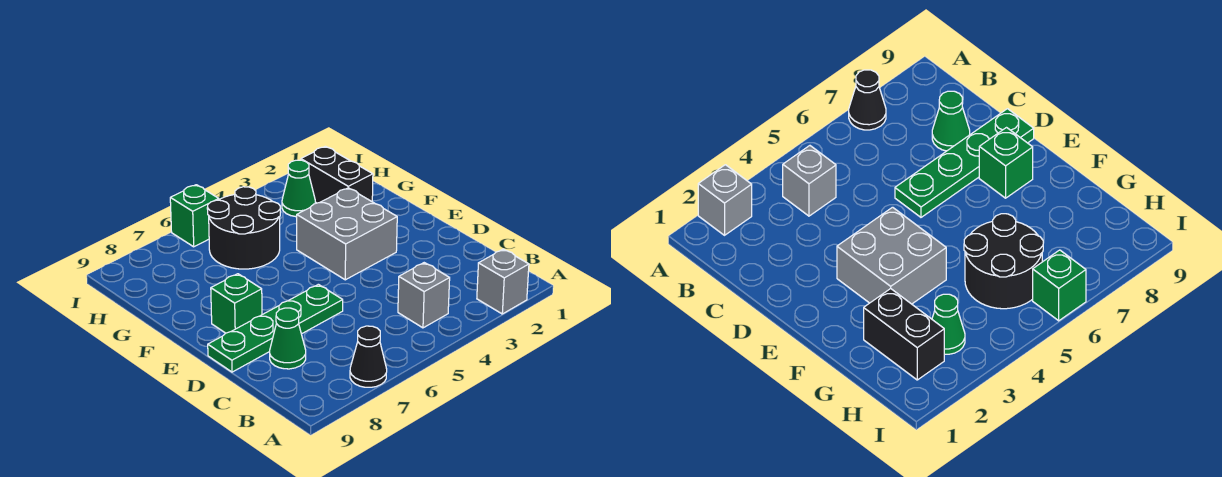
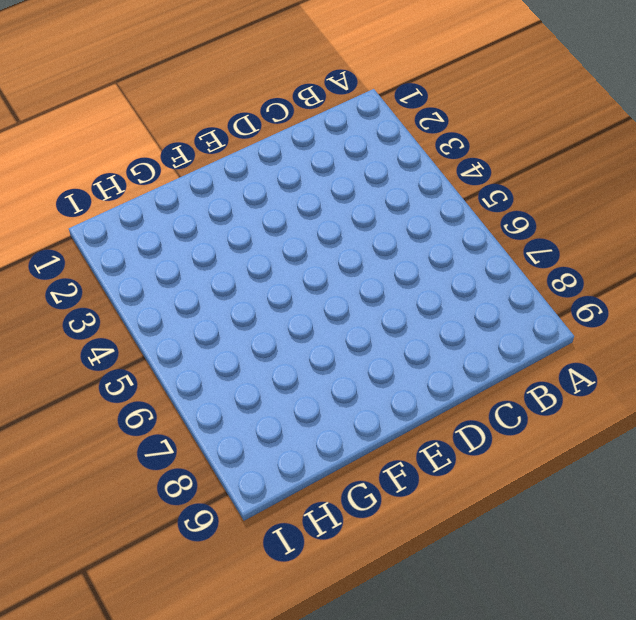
none -> grey 1x1 brick [477,249,529,314]
none -> black 1x1 cone [350,326,387,387]

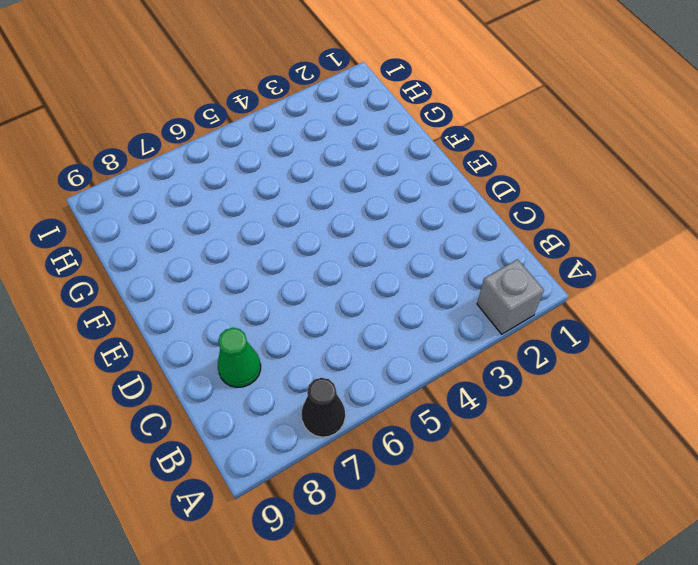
none -> grey 1x1 brick [398,263,450,328]
none -> green 1x4 plate [208,284,343,372]

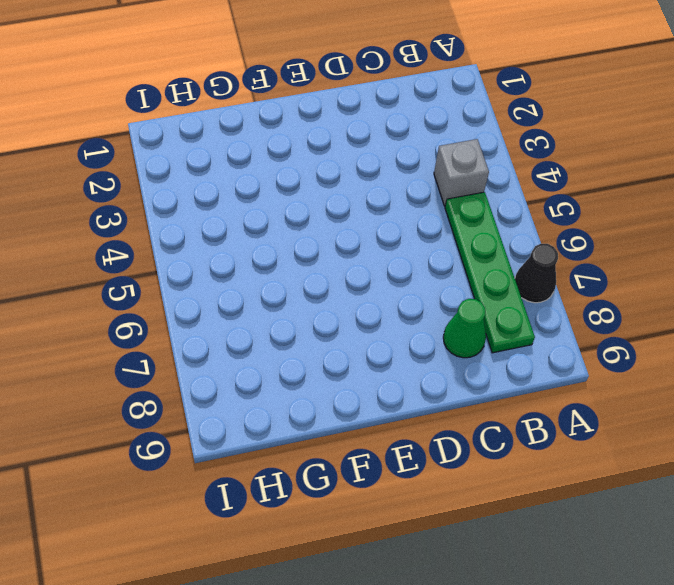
green 1x4 plate [445,192,535,353] -> green 1x4 plate moved to [208,284,343,372]
none -> grey 1x1 brick [477,249,529,314]
none -> grey 2x2 brick [297,188,397,280]

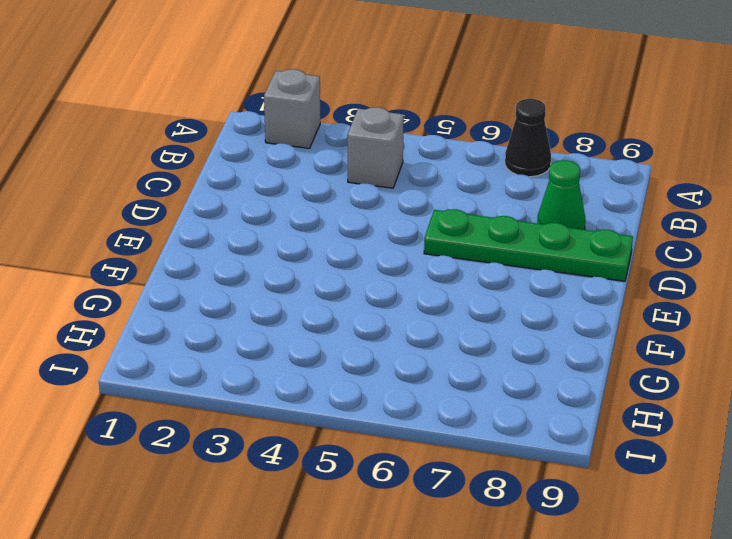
none -> grey 2x2 brick [297,188,397,280]
none -> green 1x1 brick [211,274,262,333]

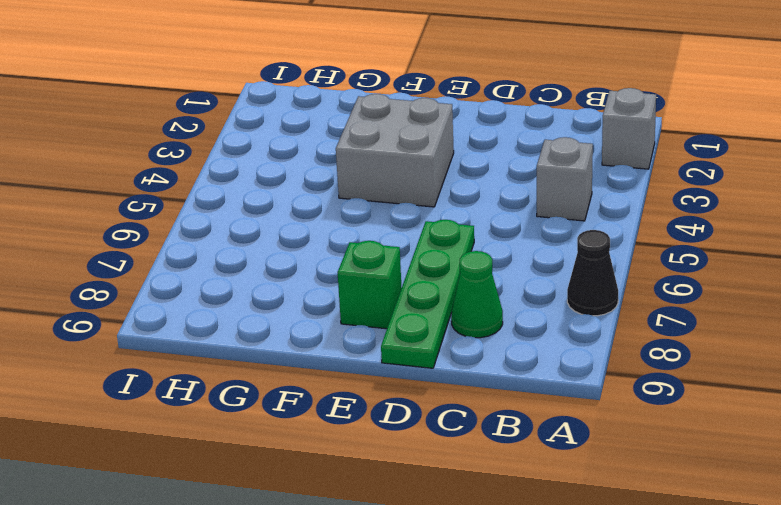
none -> black 1x2 brick [301,146,373,203]
none -> black 2x2 round brick [207,187,280,269]

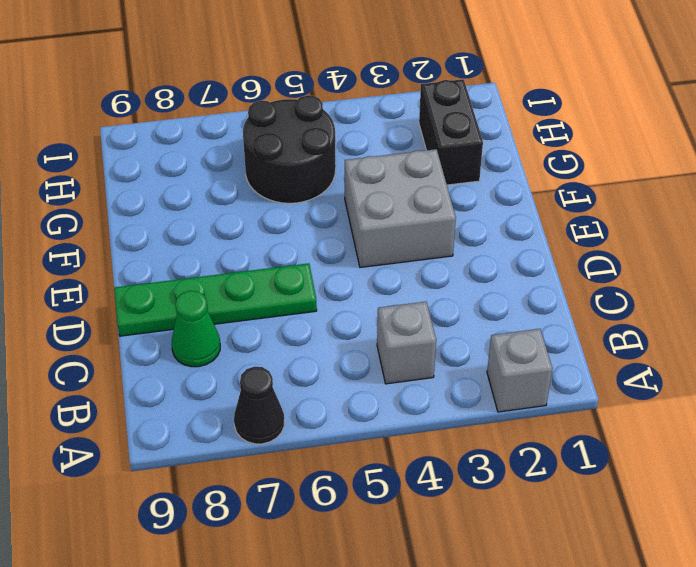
none -> green 1x1 brick [211,274,262,333]
none -> green 1x1 cone [282,160,315,217]

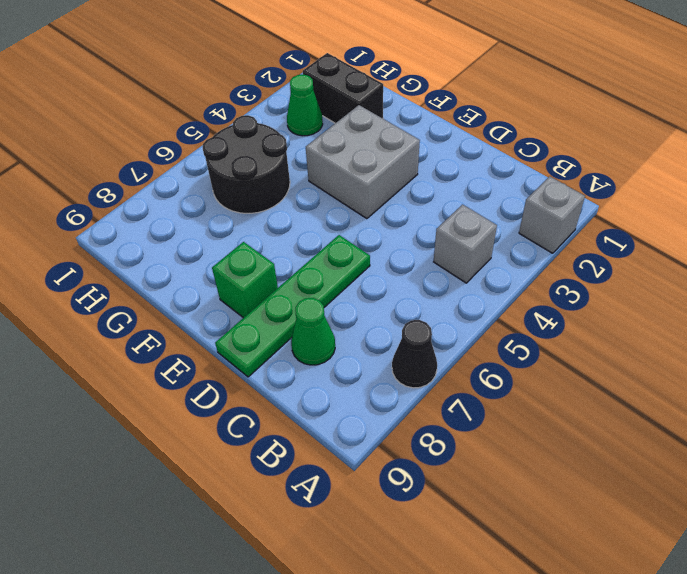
none -> green 1x1 brick [170,185,219,247]

